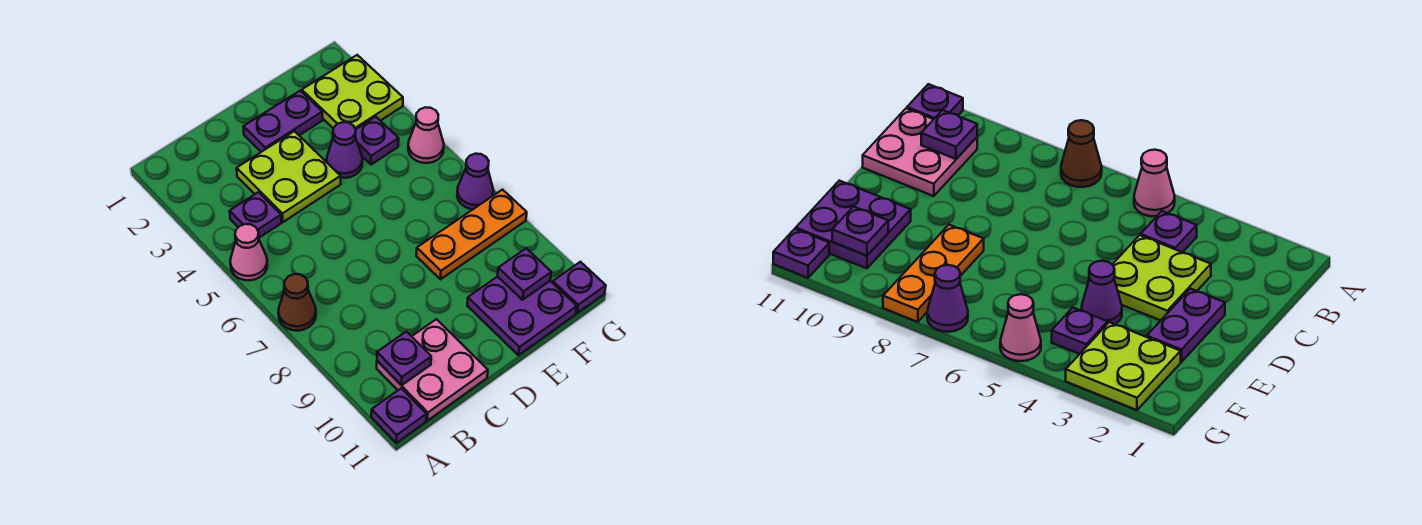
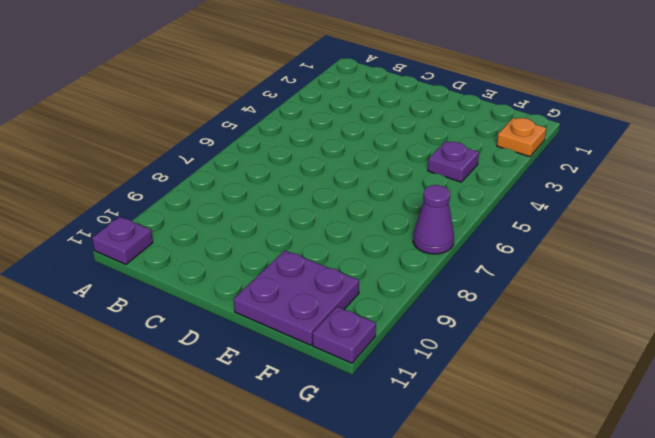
orange 1x1 plate [497,118,546,157] -> lime 2x2 plate [302,55,403,129]
none -> pink 1x1 cone [230,224,267,280]
none -> brown 1x1 cone [278,274,316,331]
none -> purple 1x1 plate [230,192,281,238]

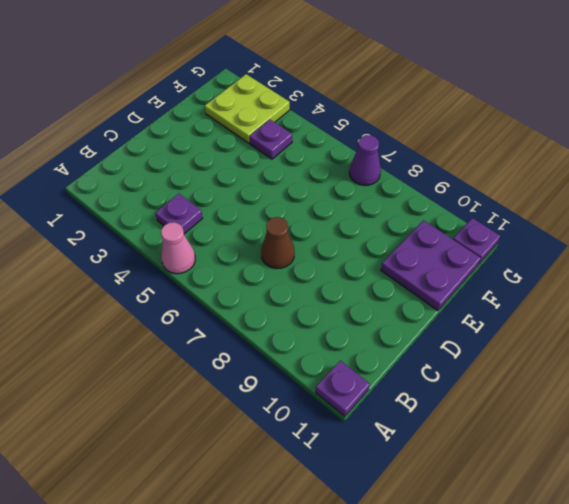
brown 1x1 cone [261,217,295,269] -> brown 1x1 cone moved to [278,274,316,331]
none -> pink 2x2 plate [377,319,488,421]
none -> lime 2x2 plate [237,131,341,222]
none -> purple 1x2 plate [243,91,323,152]

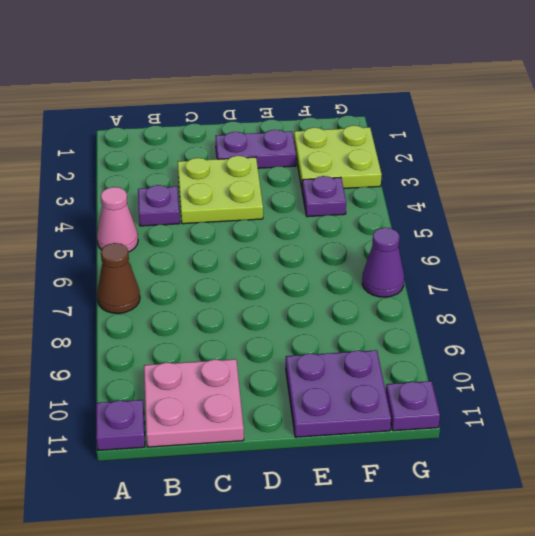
none -> purple 1x1 cone [327,122,362,178]
none -> orange 1x3 plate [416,190,527,279]
none -> pink 1x1 cone [408,107,444,163]

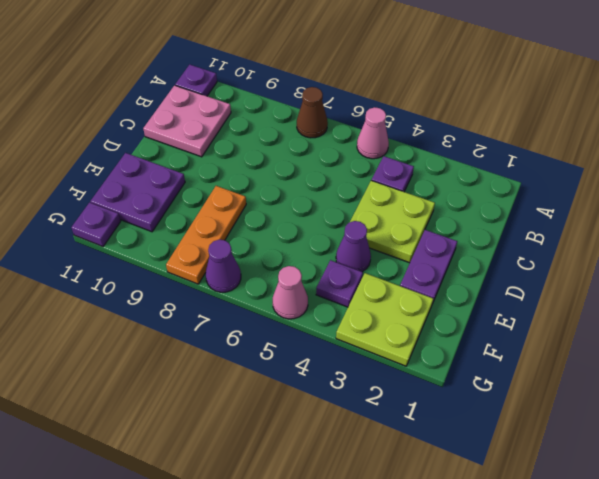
none -> purple 1x1 plate [377,332,431,385]
none -> purple 1x1 plate [498,248,551,300]

